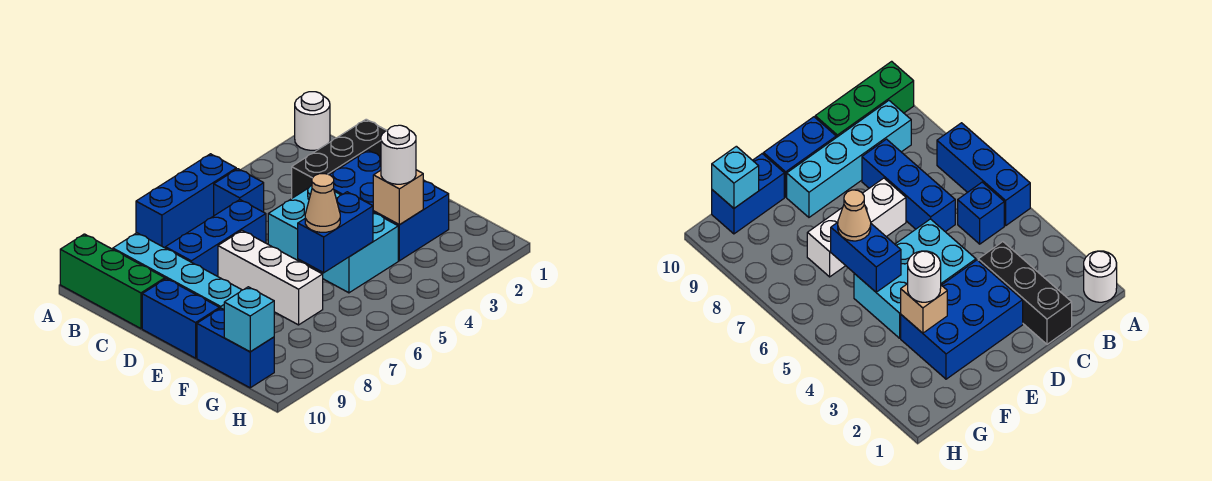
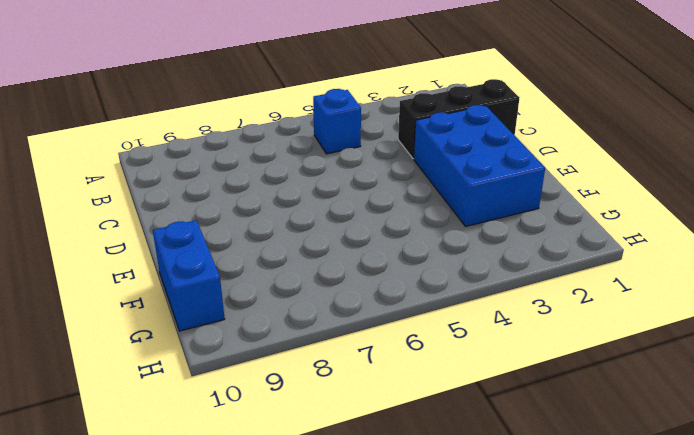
none -> white 1x1 round brick [295,92,330,150]
none -> blue 1x3 brick [136,154,236,248]
none -> green 1x3 brick [60,234,165,329]

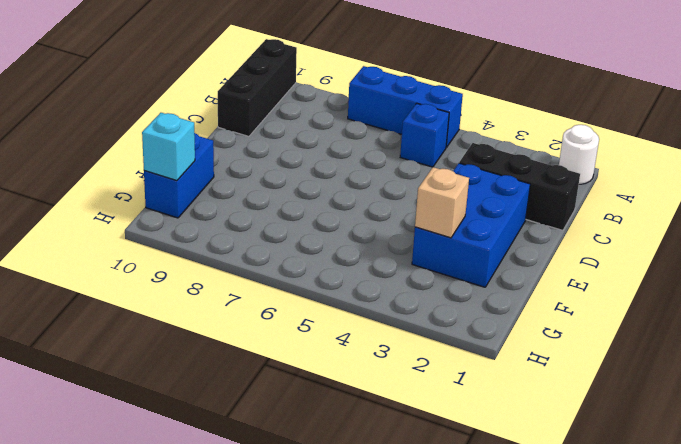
black 1x3 brick [218,39,297,136] -> green 1x3 brick [60,234,165,329]
none -> cyan 1x4 brick [113,233,241,309]
none -> blue 1x3 brick [165,200,266,276]
none -> cyan 2x3 brick [268,186,398,293]

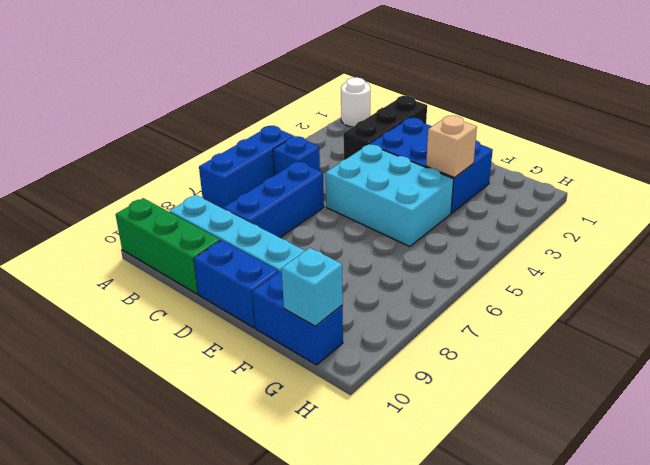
none -> white 1x3 brick [218,231,323,325]
none -> blue 1x2 brick [298,192,373,273]
none -> white 1x1 round brick [381,125,416,184]

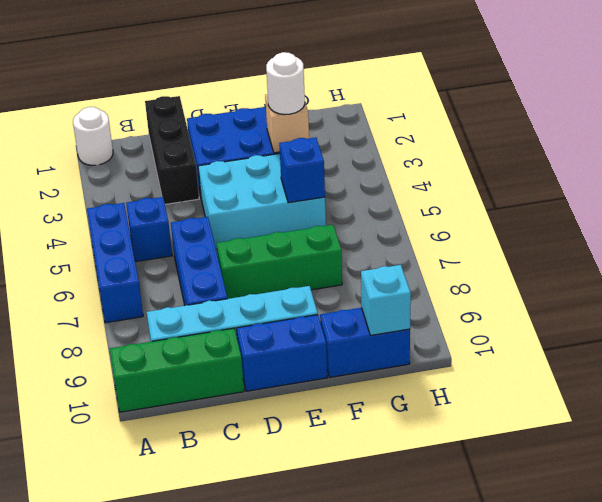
green 1x3 brick [216,225,342,299] -> white 1x3 brick [218,231,323,325]
blue 1x1 brick [279,137,325,203] -> blue 1x2 brick [298,192,373,273]
none -> tan 1x1 cone [305,174,340,232]

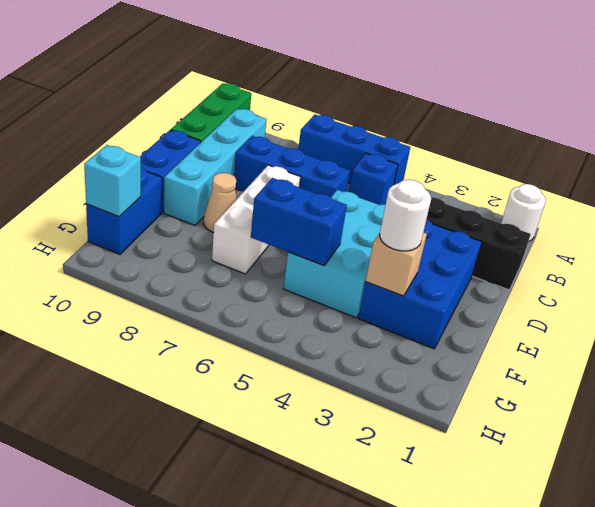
tan 1x1 cone [204,173,237,233] -> tan 1x1 cone moved to [305,174,340,232]

